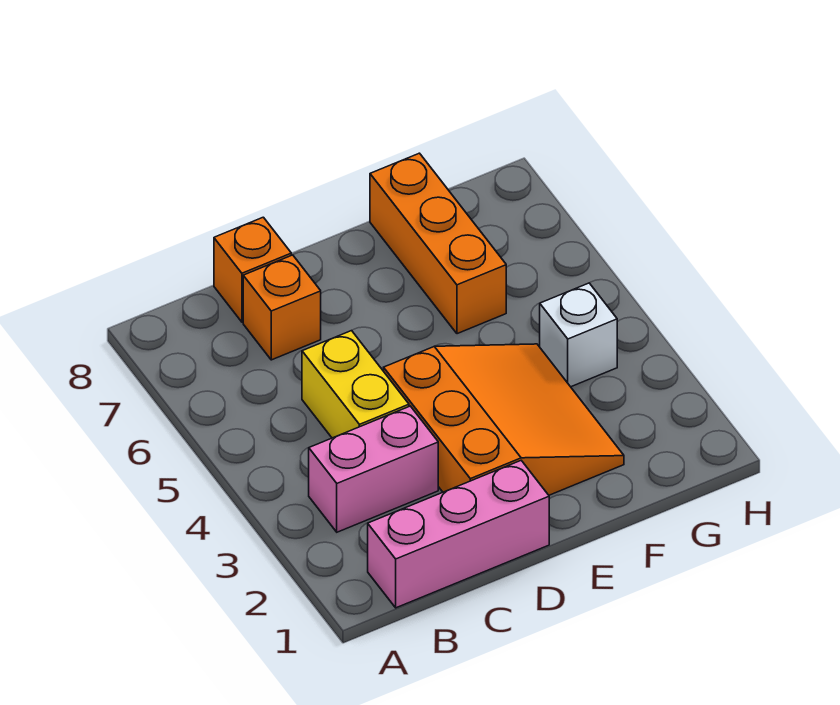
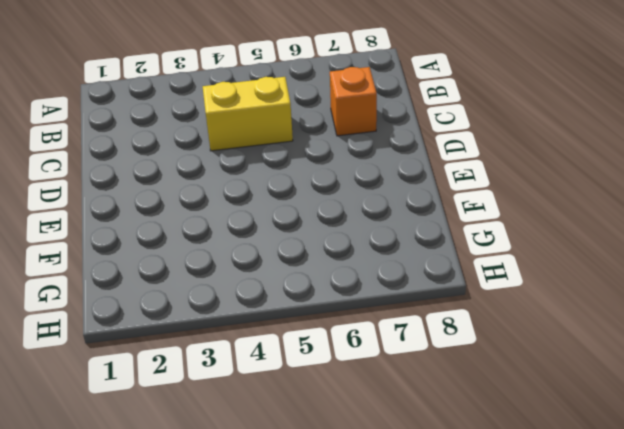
none -> pink 1x3 brick [368,461,549,608]
none -> pink 1x2 brick [309,406,438,532]

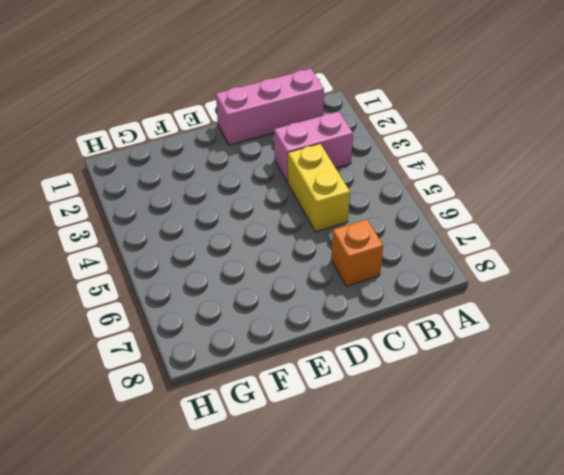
none -> orange 1x1 brick [214,217,291,322]
none -> orange 3x3 slope [384,344,624,495]

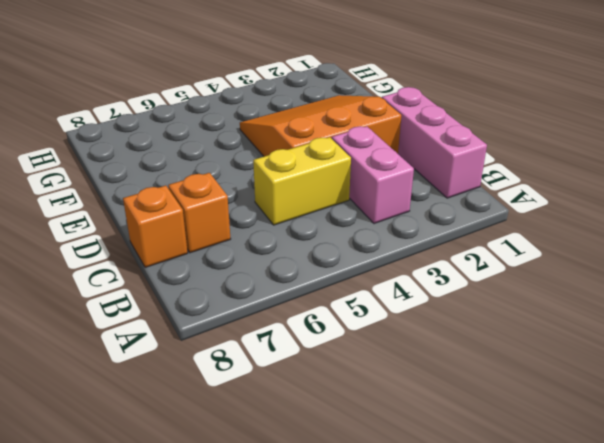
none -> orange 1x3 brick [370,153,506,334]
none -> white 1x1 brick [540,283,617,387]

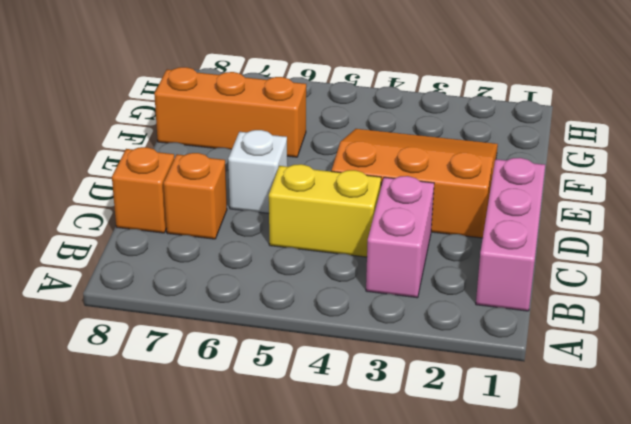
white 1x1 brick [228,130,287,213] -> white 1x1 brick moved to [540,283,617,387]

